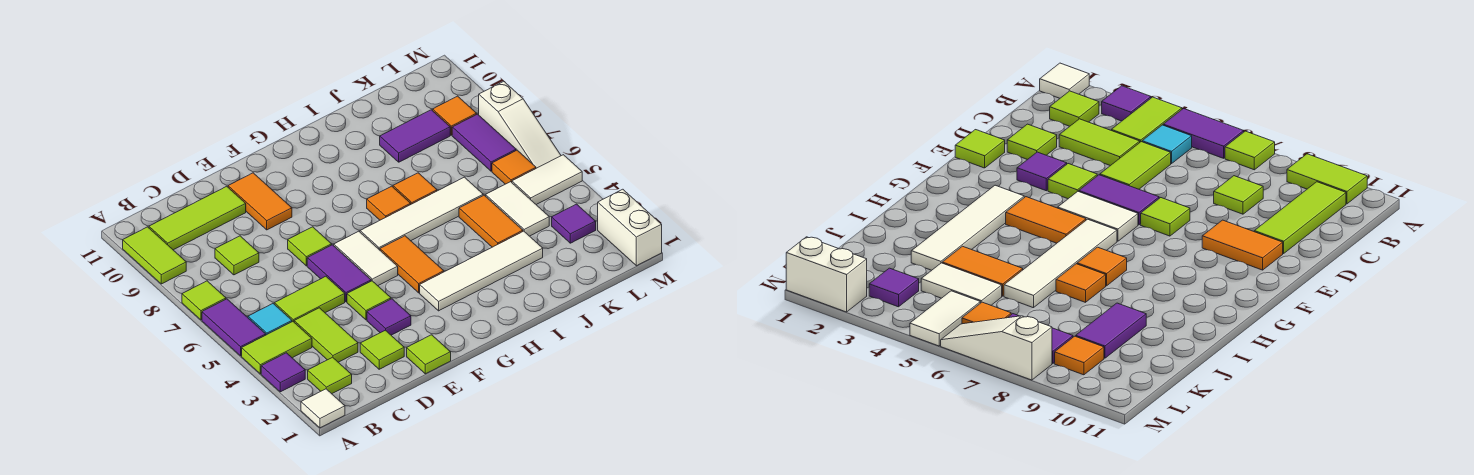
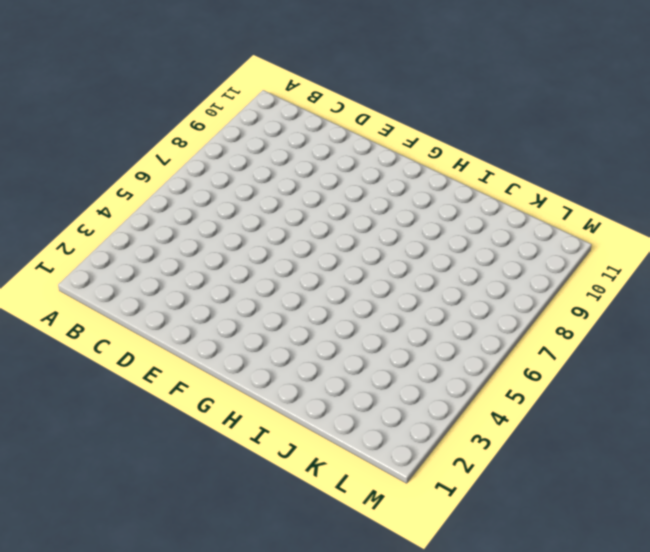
none -> white 1x1 tile [301,389,345,428]
none -> purple 1x1 tile [261,353,305,392]
none -> lime 1x2 tile [242,322,312,374]
none -> purple 1x2 tile [202,299,266,356]

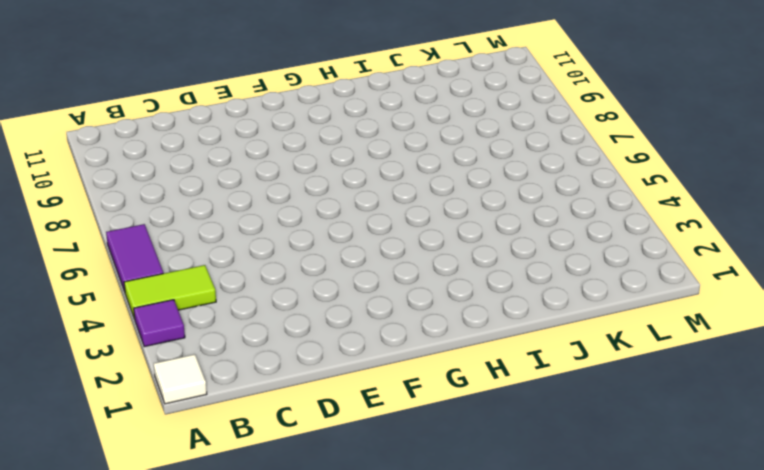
none -> lime 1x1 tile [182,281,226,320]
none -> lime 1x2 tile [123,227,186,284]
none -> lime 1x1 tile [308,357,352,394]
none -> cyan 1x1 tile [248,304,292,335]

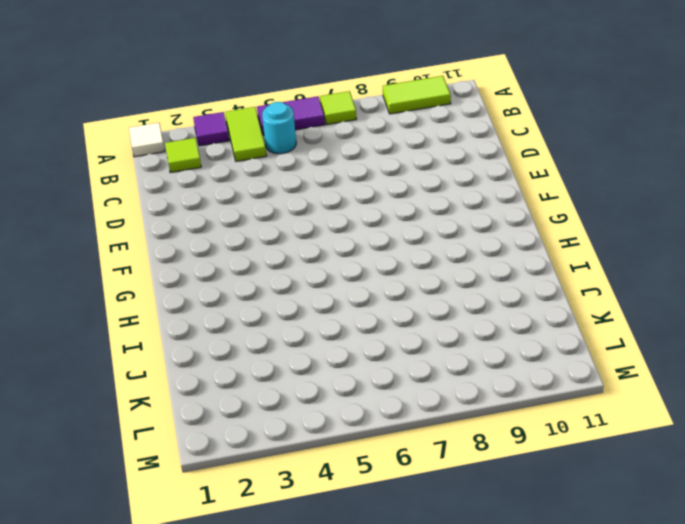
cyan 1x1 round brick [262,102,296,154] -> cyan 1x1 tile [248,304,292,335]
none -> lime 1x3 tile [149,186,246,250]
none -> lime 1x2 tile [294,308,358,362]
none -> lime 1x2 tile [274,276,345,322]
none -> lime 1x1 tile [215,236,259,275]

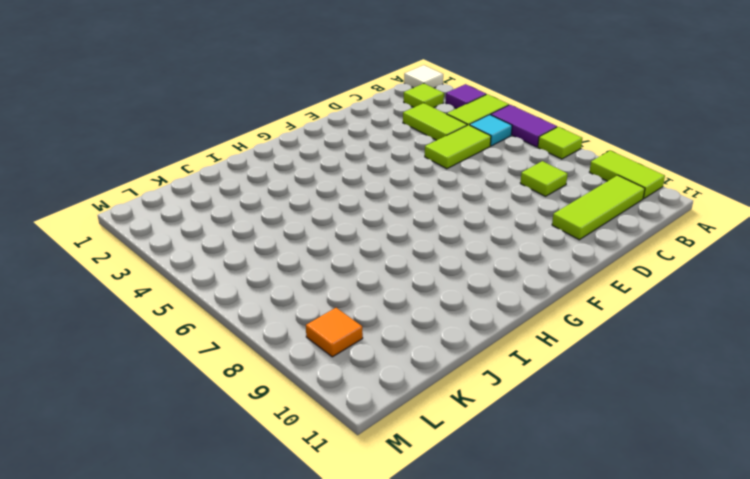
none -> lime 1x1 tile [360,330,404,369]
none -> lime 1x1 tile [407,335,451,374]
none -> purple 1x1 tile [367,299,411,335]
none -> lime 1x1 tile [347,281,391,320]

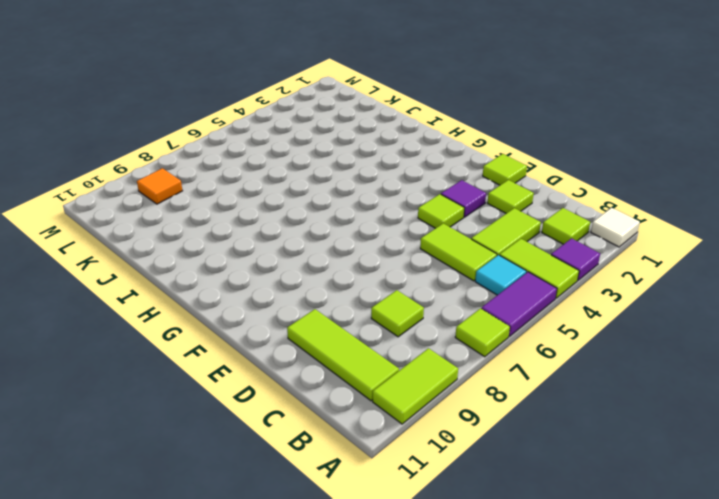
none -> purple 1x2 tile [307,245,371,302]
none -> lime 1x1 tile [288,227,332,266]
none -> orange 1x2 tile [228,173,292,230]
none -> white 1x2 tile [334,231,398,286]

